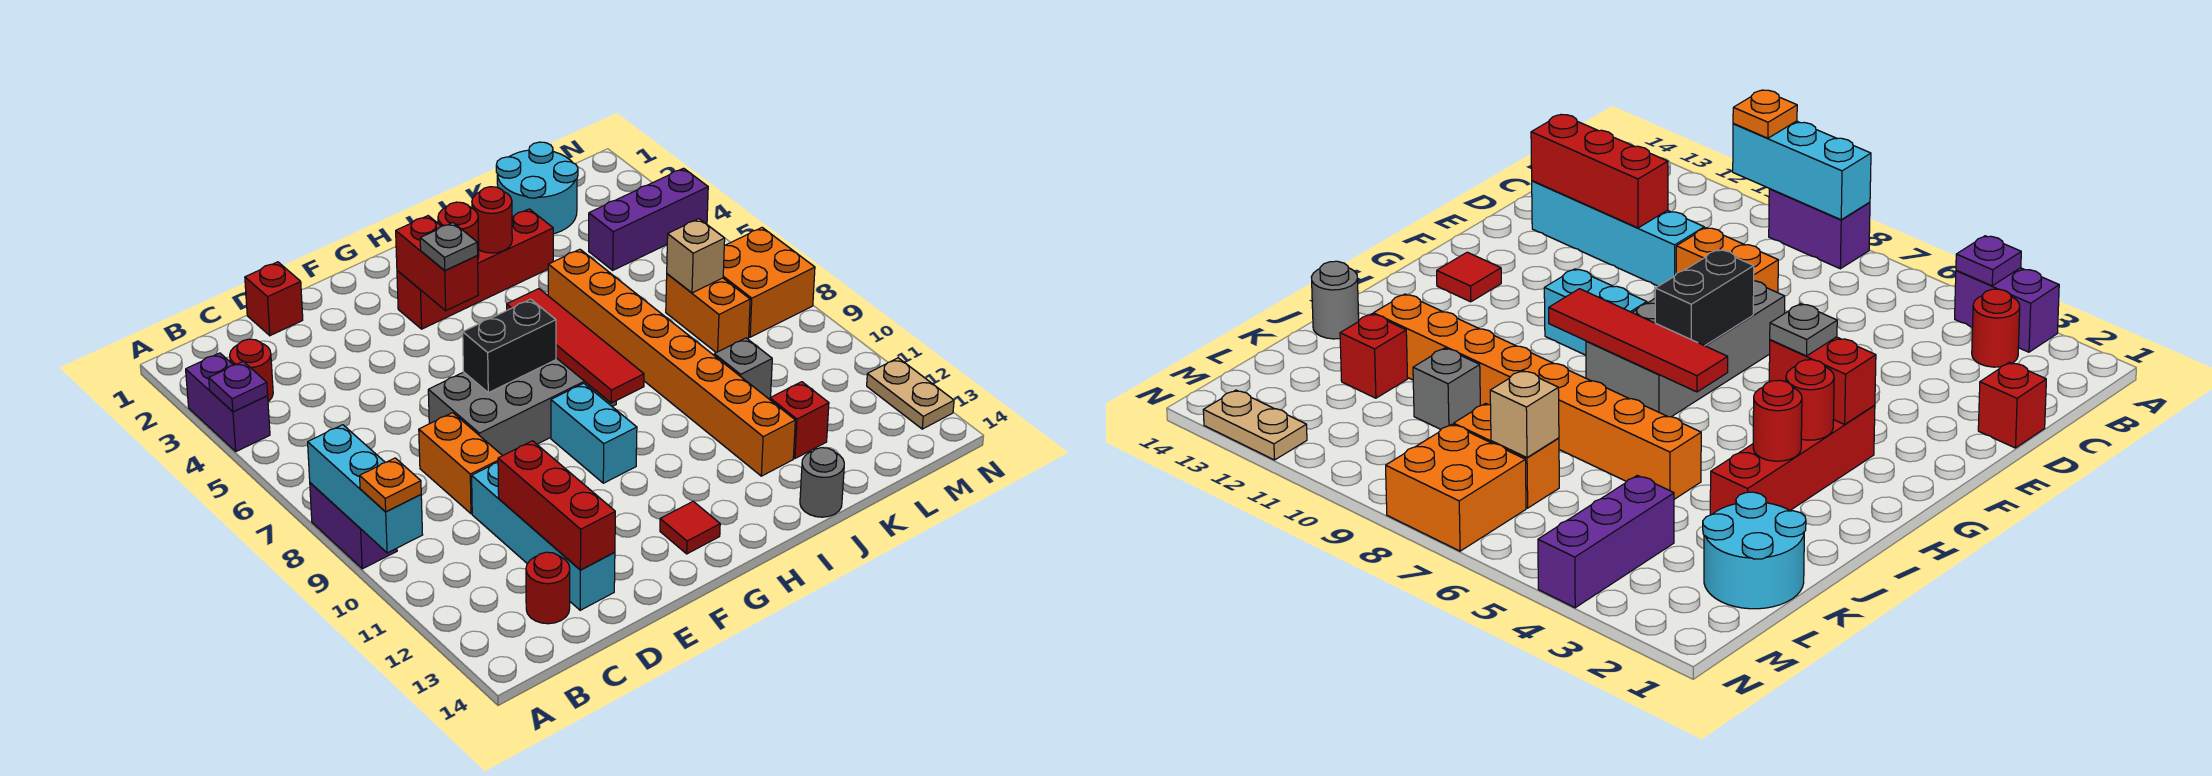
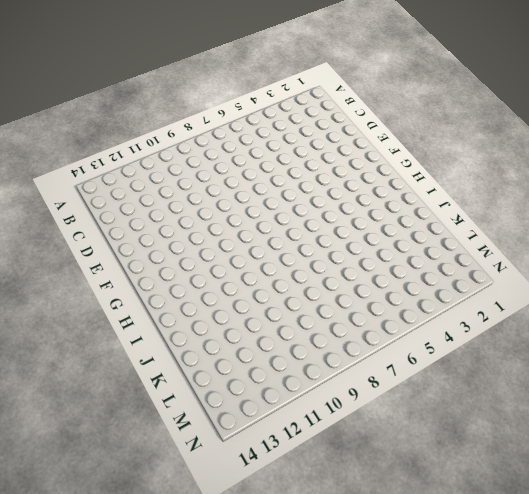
none -> purple 1x2 brick [186,353,270,451]
none -> purple 1x2 brick [310,483,397,569]
none -> red 1x1 round brick [230,339,273,402]
none -> red 1x1 round brick [526,552,570,624]

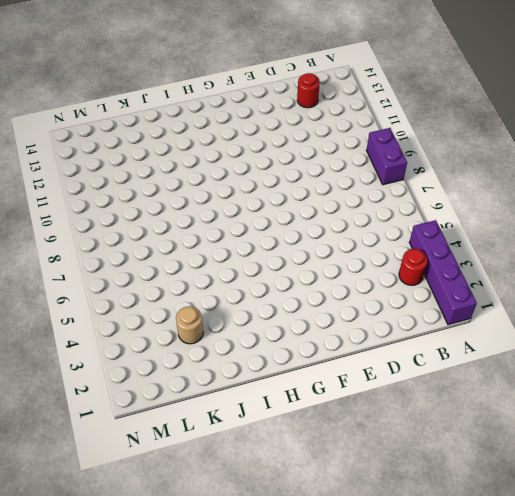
purple 1x4 brick [409,220,477,325] -> purple 1x2 brick [186,353,270,451]
tan 1x1 round brick [176,306,203,344] -> none
none -> red 1x1 brick [245,262,303,336]
none -> orange 1x2 brick [419,413,502,514]
none -> cyan 1x4 brick [472,462,615,610]
none -> grey 2x4 brick [428,358,616,456]

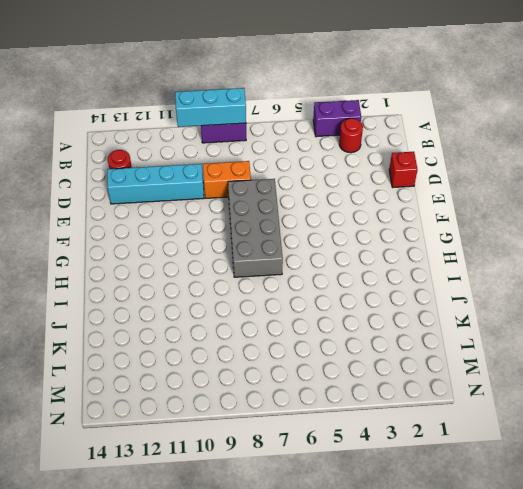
none -> red 1x4 brick [397,209,553,329]
none -> cyan 1x2 brick [551,383,637,483]
none -> red 1x1 tile [660,501,720,554]
none -> orange 1x8 brick [548,249,795,476]

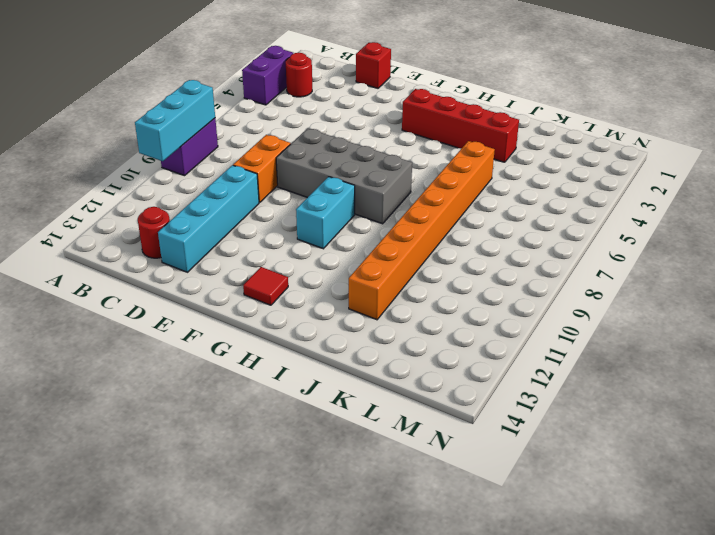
none -> grey 1x1 round brick [800,448,844,517]
none -> cyan 2x2 round brick [496,142,578,234]
none -> grey 1x1 brick [714,338,772,399]
none -> red 1x1 brick [770,382,829,458]

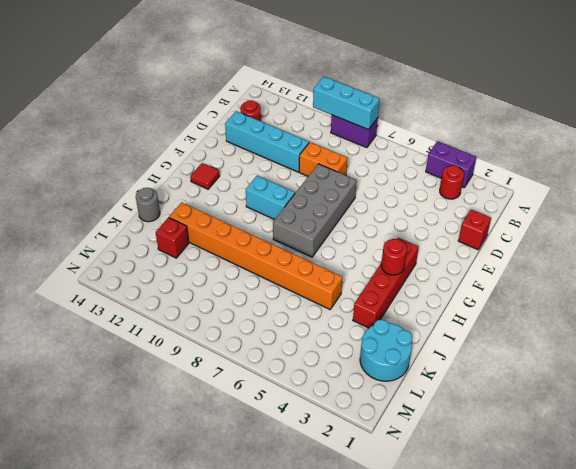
none -> grey 1x1 brick [714,338,772,399]
none -> purple 1x3 brick [589,168,708,270]
none -> orange 1x2 brick [666,274,750,353]
none -> orange 2x2 brick [723,228,815,337]

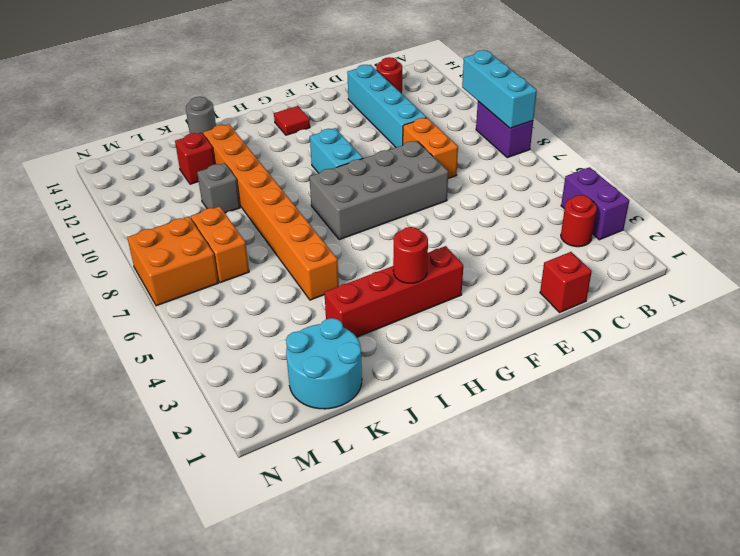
none -> purple 1x3 brick [589,168,708,270]
none -> tan 1x2 plate [867,358,954,429]
none -> purple 1x1 plate [209,361,268,412]
none -> red 1x3 brick [498,441,615,570]

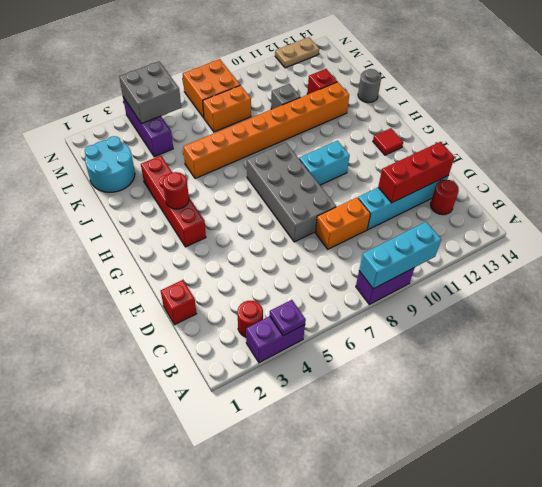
grey 2x2 brick [119,61,181,124] -> none
none -> black 1x2 brick [463,299,556,393]
none -> red 1x2 brick [396,216,478,311]
none -> red 1x4 tile [507,289,644,403]
none -> red 1x1 round brick [472,187,512,253]

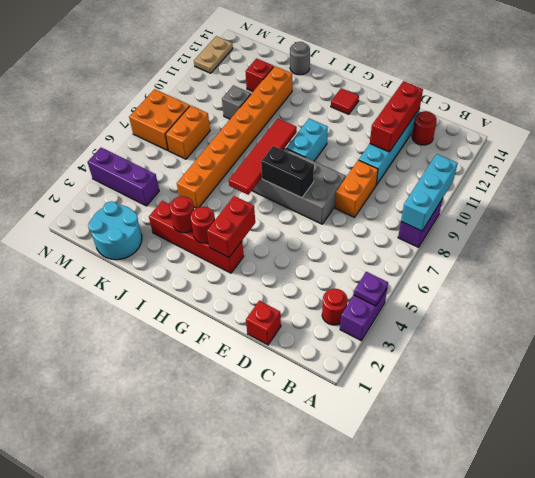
none -> tan 1x1 brick [667,219,725,293]
none -> orange 1x1 plate [360,458,421,512]
none -> grey 1x1 plate [420,223,478,271]

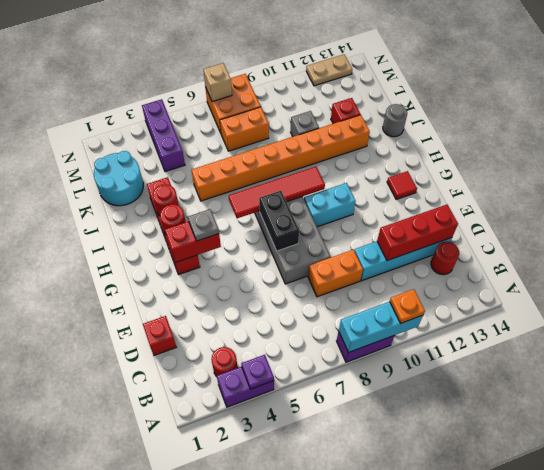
tan 1x1 brick [203,63,232,102] -> tan 1x1 brick moved to [667,219,725,293]

